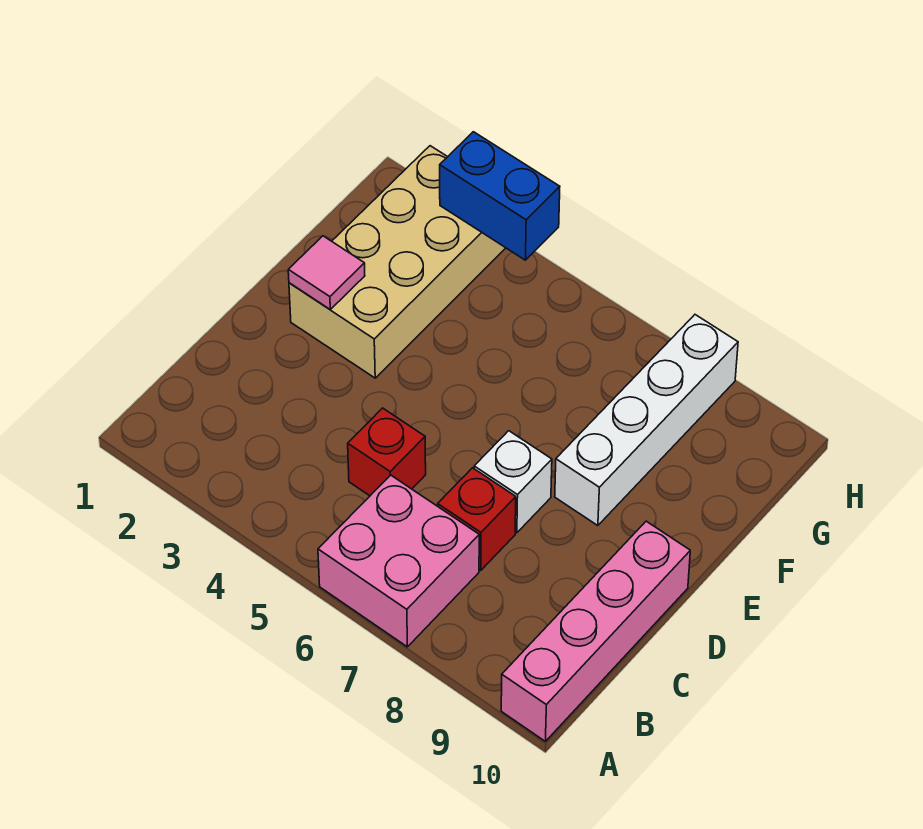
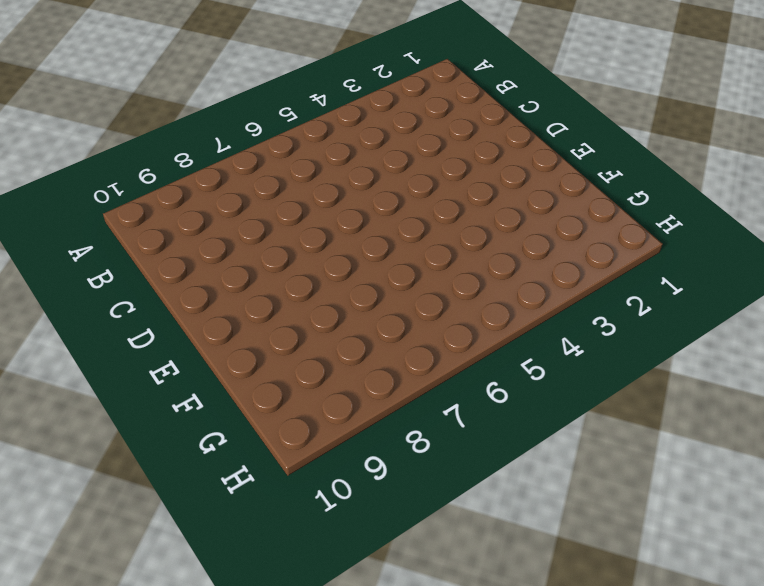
none -> pink 2x2 brick [318,475,479,647]
none -> pink 1x4 brick [501,521,690,741]

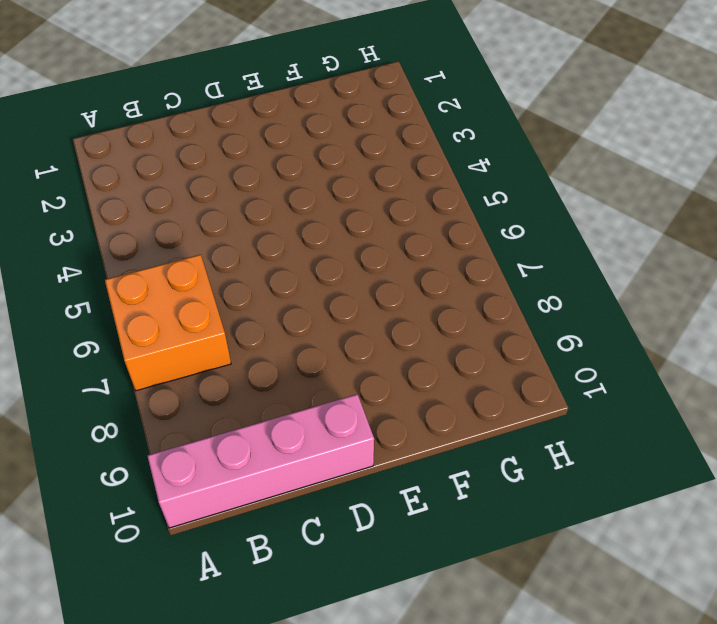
orange 2x2 brick [105,255,231,391] -> pink 2x2 brick [318,475,479,647]
none -> red 1x1 brick [348,408,426,496]
none -> red 1x1 brick [438,468,516,570]

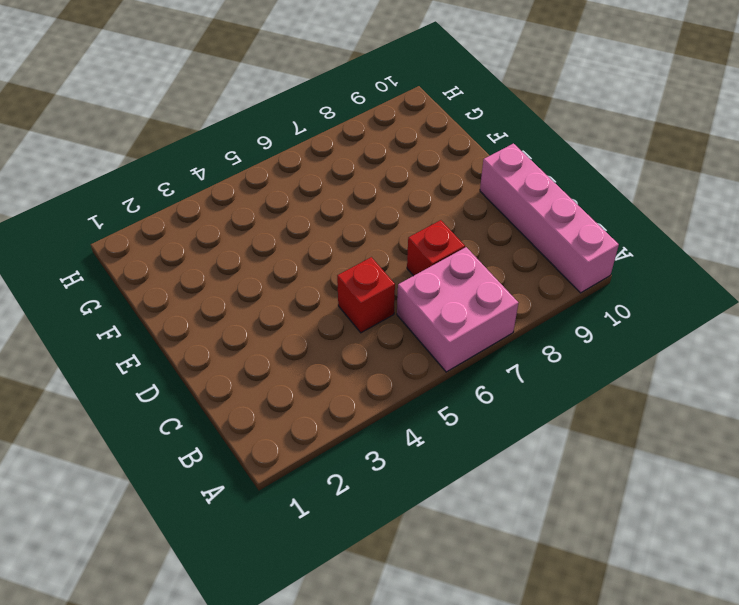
none -> white 1x1 brick [474,431,552,533]
none -> tan 2x4 brick [289,146,505,378]

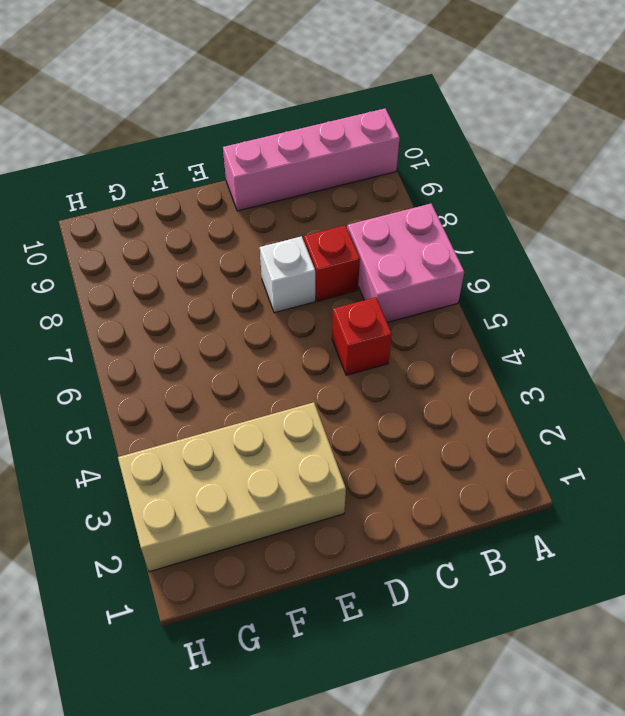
none -> white 1x4 brick [555,315,738,526]
none -> pink 1x1 tile [288,236,365,309]

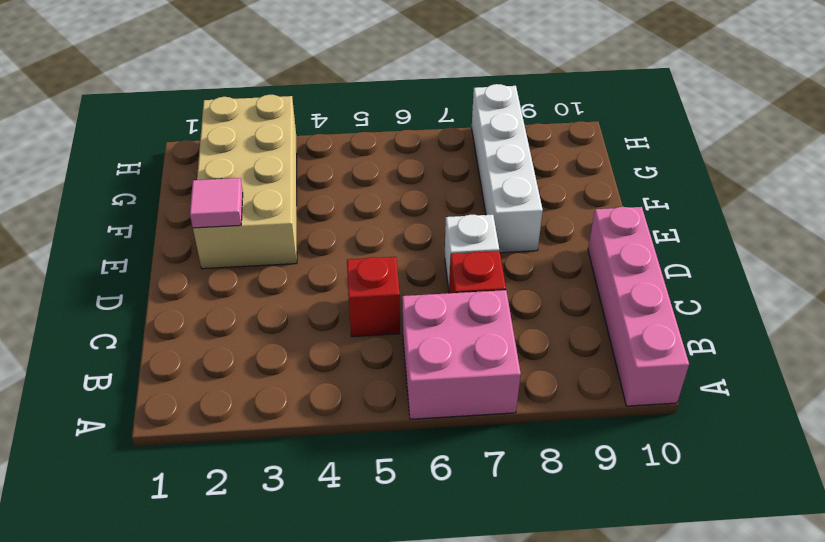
none -> blue 1x2 brick [440,132,560,260]

